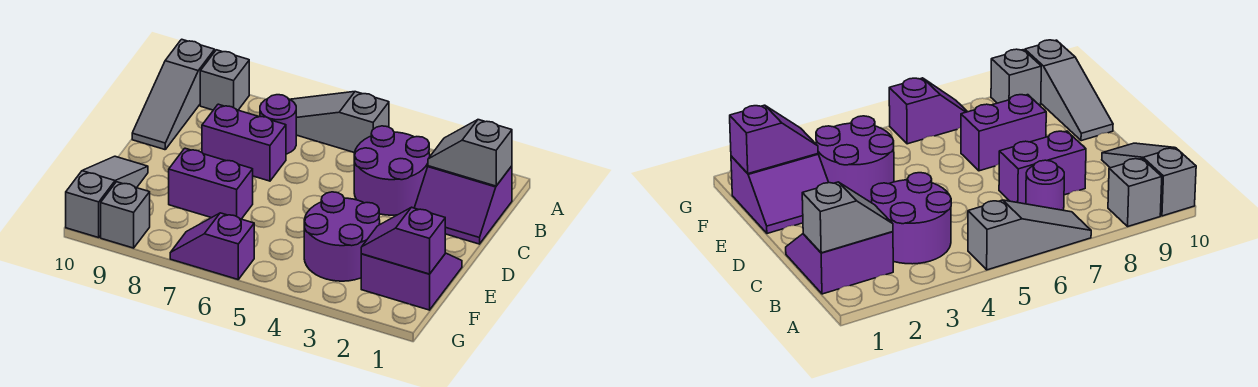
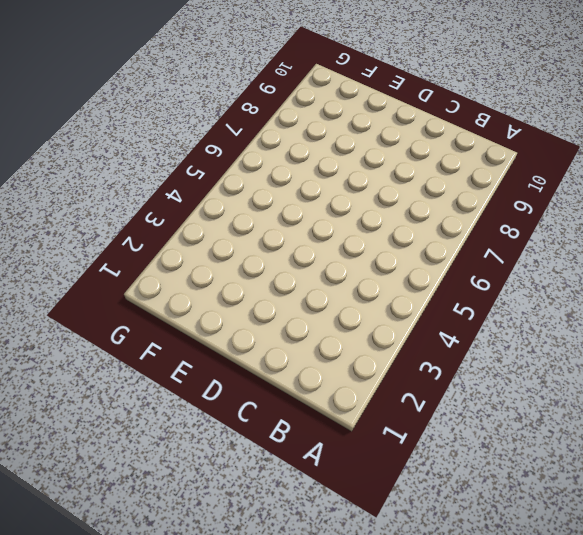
none -> grey 1x3 slope [291,92,389,153]
none -> grey 1x1 brick [200,50,249,110]
none -> grey 1x3 slope [132,39,215,150]

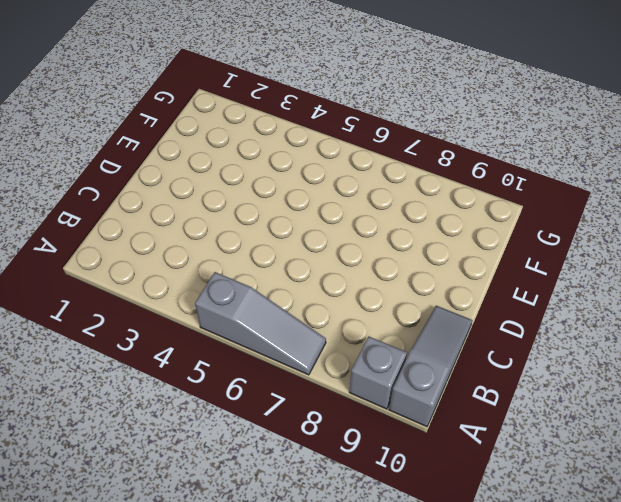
none -> purple 2x2 slope [415,166,512,244]
none -> purple 2x2 round brick [354,126,430,215]
none -> purple 1x1 round brick [260,95,296,154]

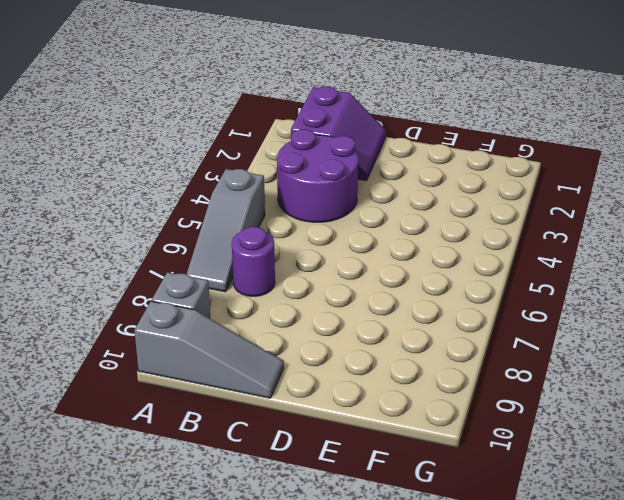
none -> purple 1x2 brick [202,104,286,181]
none -> purple 2x2 slope [361,253,462,310]
none -> purple 2x2 round brick [304,192,380,281]

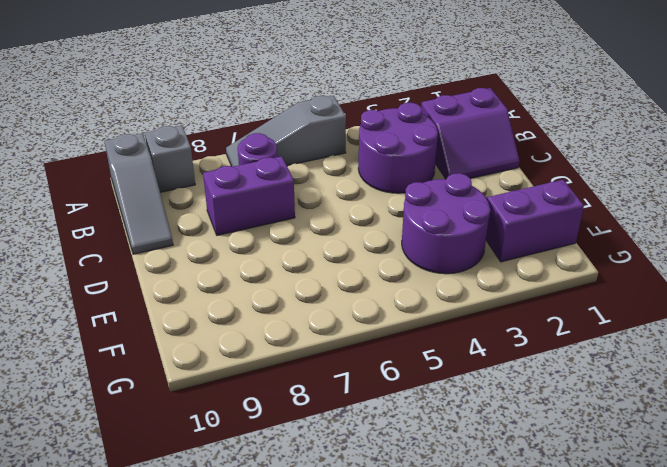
none -> purple 1x2 brick [169,148,253,219]
none -> grey 1x3 slope [66,156,148,238]
none -> purple 1x2 slope [170,213,254,279]

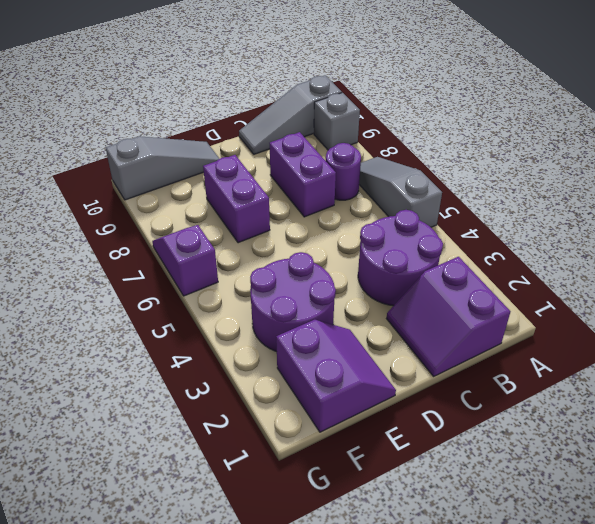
none -> grey 1x1 brick [101,182,150,248]
none -> grey 1x2 slope [428,120,512,186]
none -> purple 1x2 slope [361,207,445,274]

